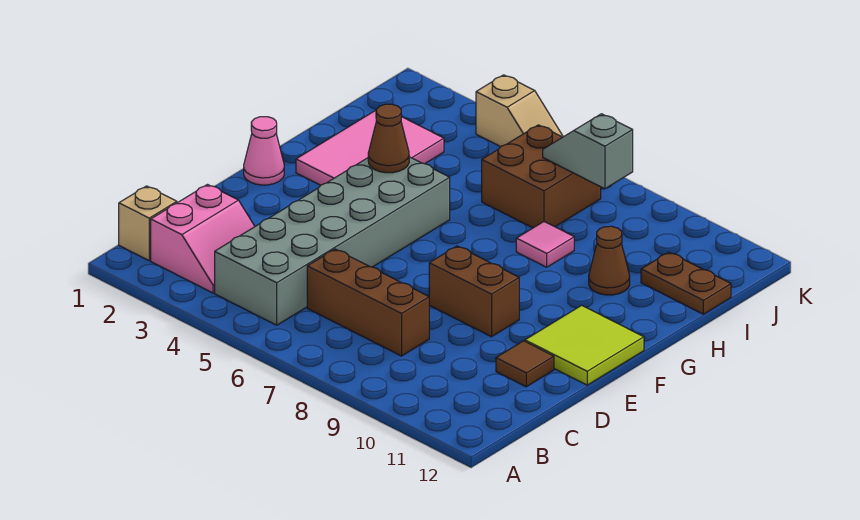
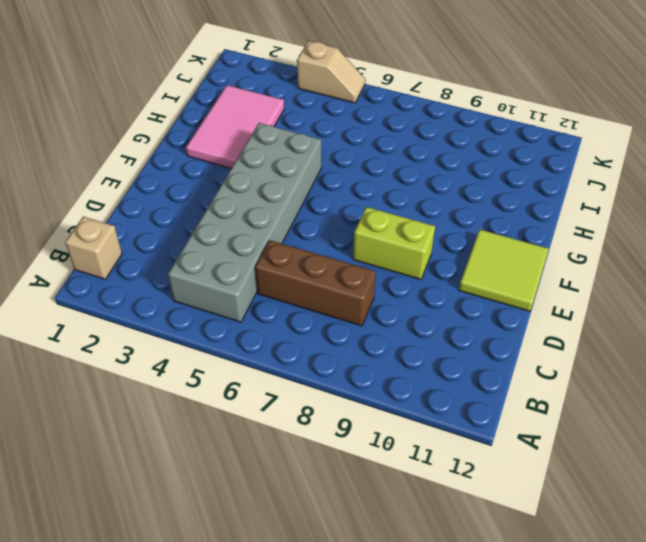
lime 1x2 brick [353,207,435,279] -> brown 1x2 brick [429,246,519,337]
none -> pink 2x2 slope [151,185,255,293]
none -> brown 1x1 tile [496,341,554,387]
none -> pink 1x1 cone [244,117,284,185]

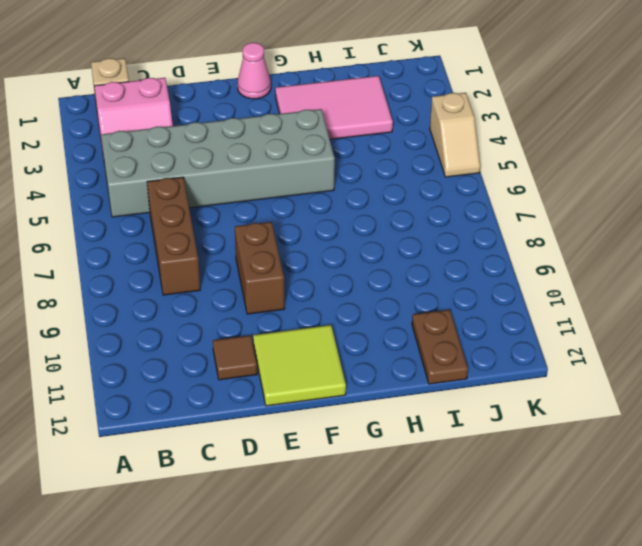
none -> pink 1x1 tile [516,222,574,267]
none -> brown 1x1 cone [589,226,630,295]
none -> brown 2x2 brick [482,125,601,228]

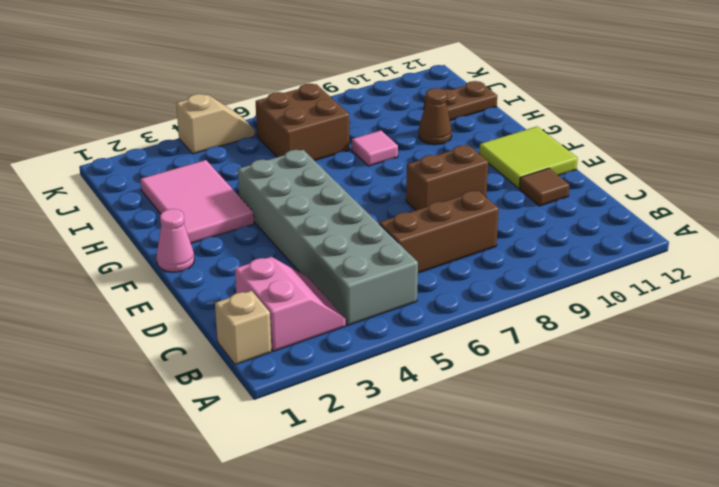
none -> brown 1x1 cone [368,104,409,173]
none -> grey 1x2 slope [543,114,633,189]

